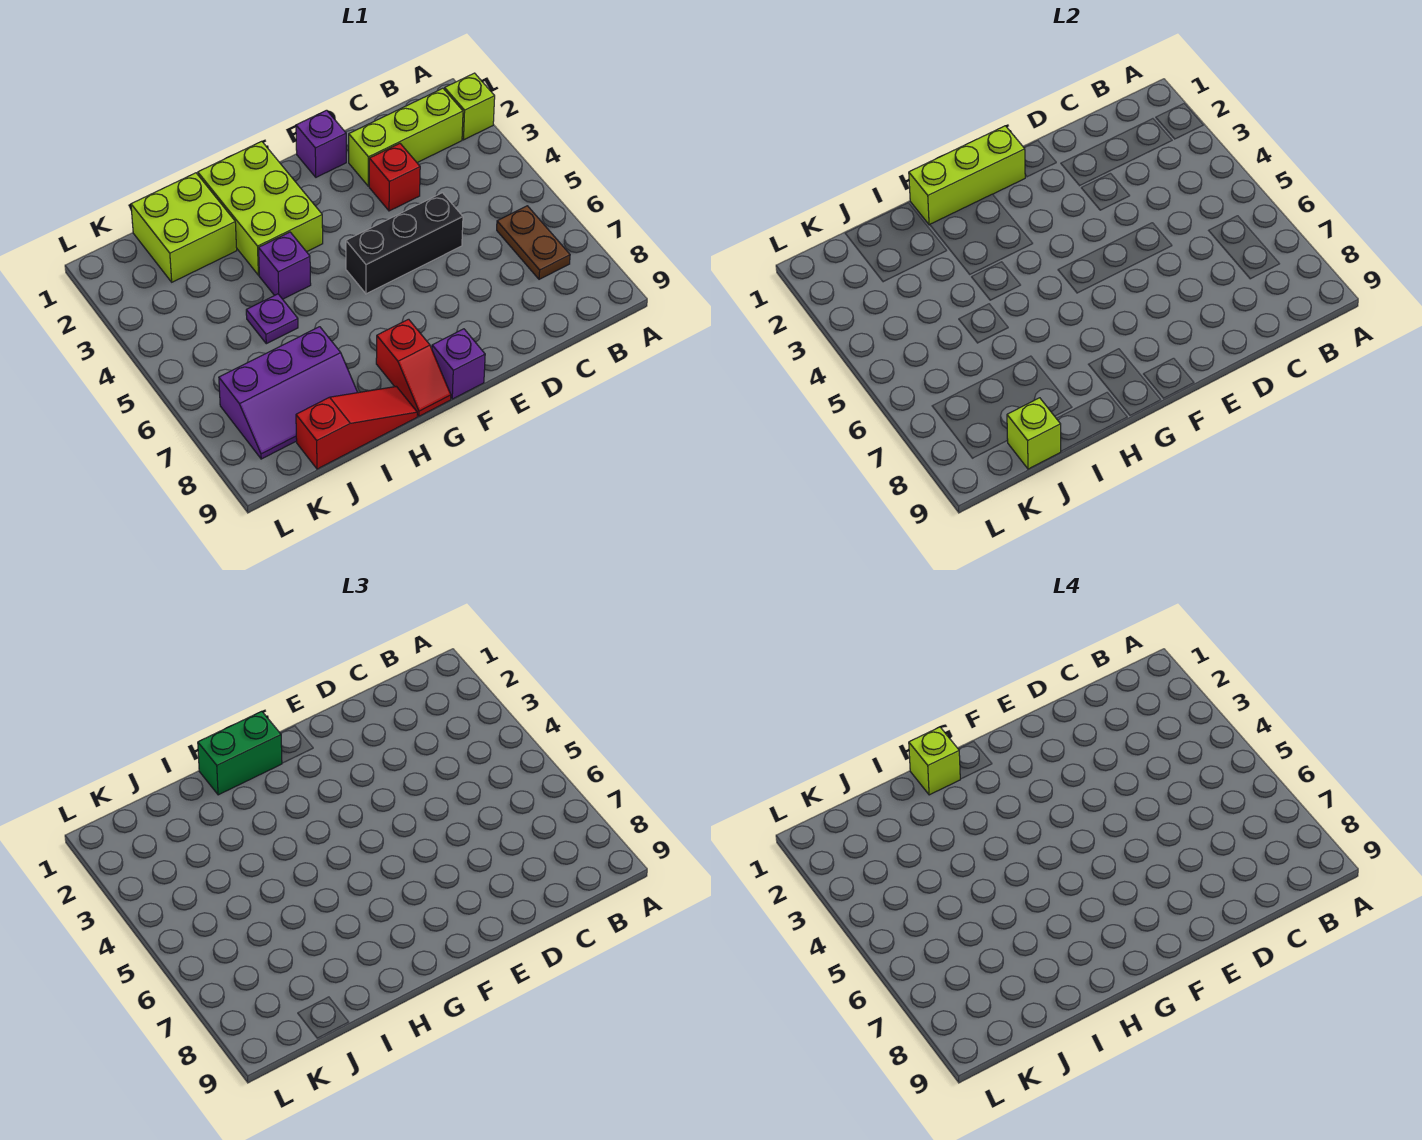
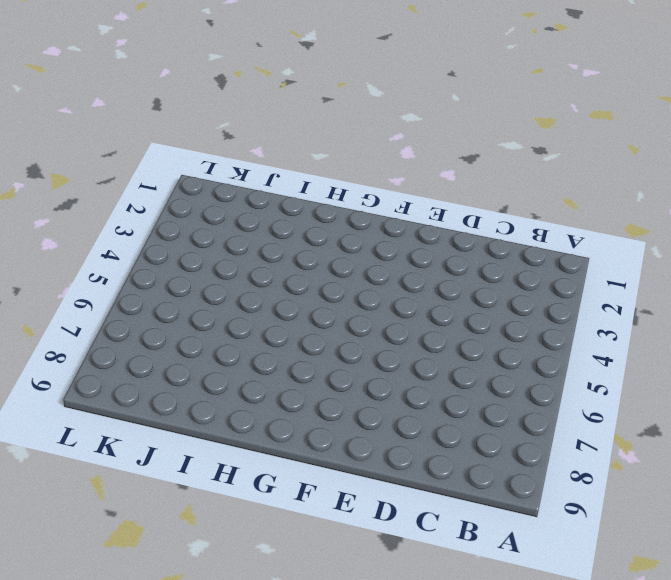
none -> lime 1x1 brick [445,73,495,140]
none -> lime 1x3 brick [349,88,463,186]
none -> brown 1x2 plate [497,206,570,279]

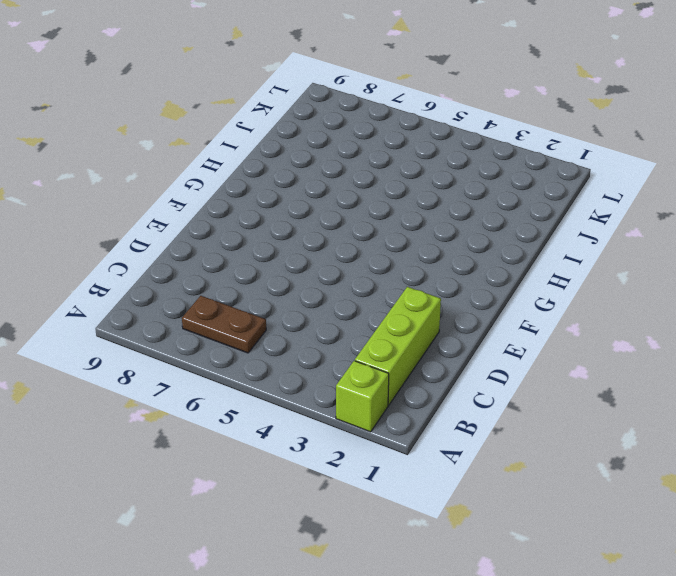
none -> red 1x1 brick [369,144,420,211]
none -> black 1x3 brick [346,193,463,294]
none -> purple 1x1 brick [296,110,346,177]

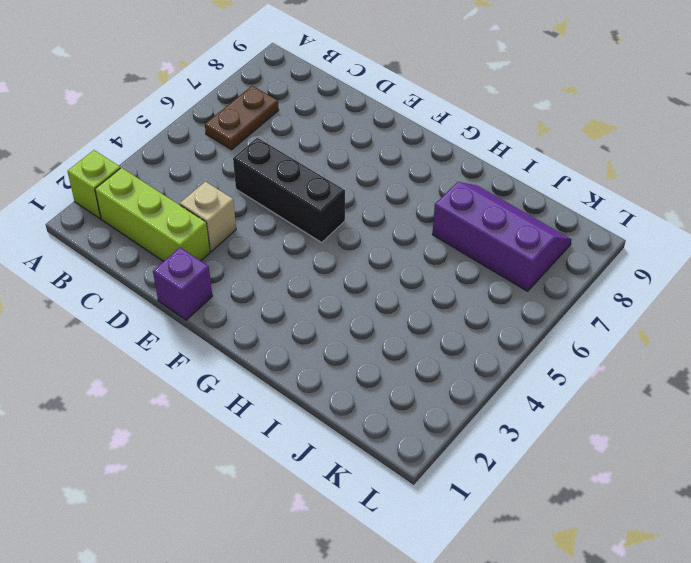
tan 1x1 brick [180,182,236,251] -> red 1x1 brick [369,144,420,211]
none -> purple 1x1 brick [432,329,485,399]
none -> lime 2x3 brick [198,141,323,275]
none -> red 1x2 slope [376,319,451,416]

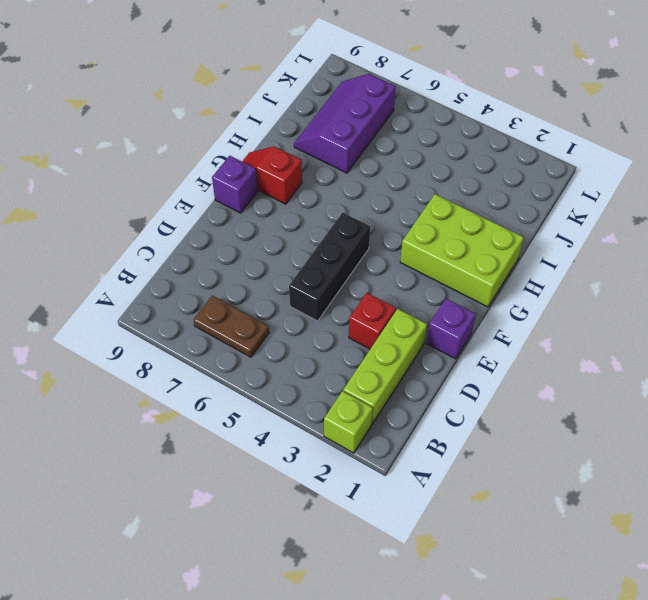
none -> purple 1x1 brick [259,232,311,299]
none -> red 1x3 slope [296,386,417,469]
none -> lime 2x2 brick [131,173,237,282]

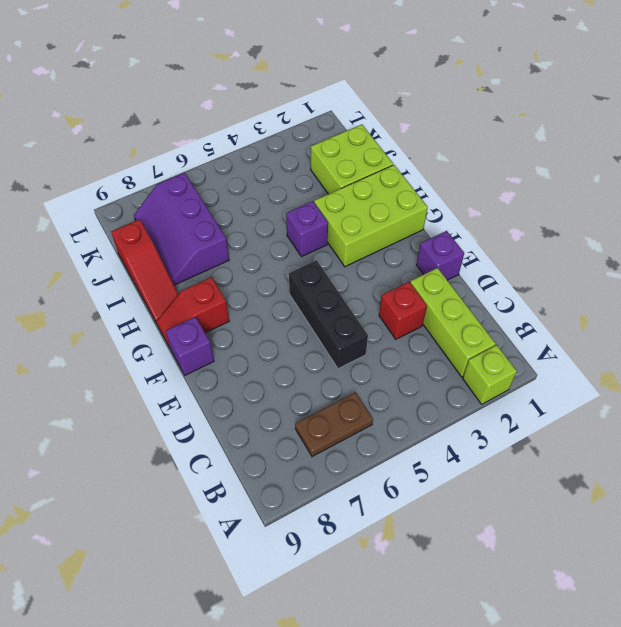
none -> purple 1x1 plate [246,294,298,344]
none -> lime 1x3 brick [909,126,1025,225]
none -> lime 1x1 brick [1007,398,1061,469]

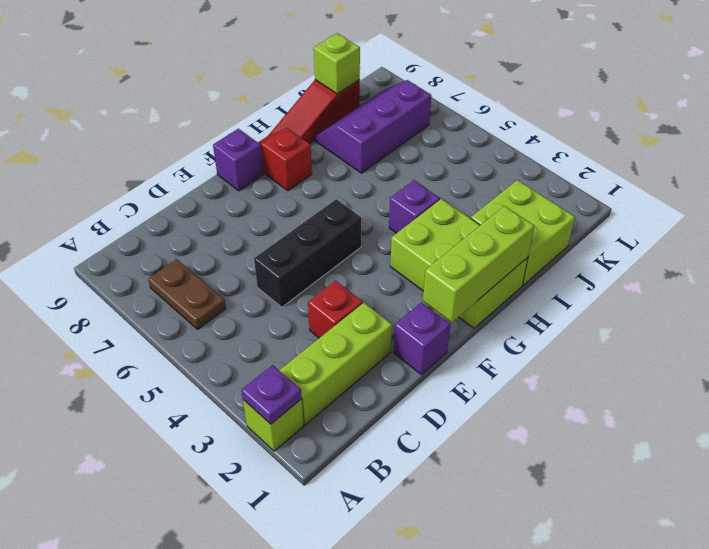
purple 1x1 plate [241,365,302,424] -> purple 1x1 plate moved to [246,294,298,344]
none -> green 1x2 brick [198,711,282,795]
none -> lime 1x1 brick [909,727,960,795]

